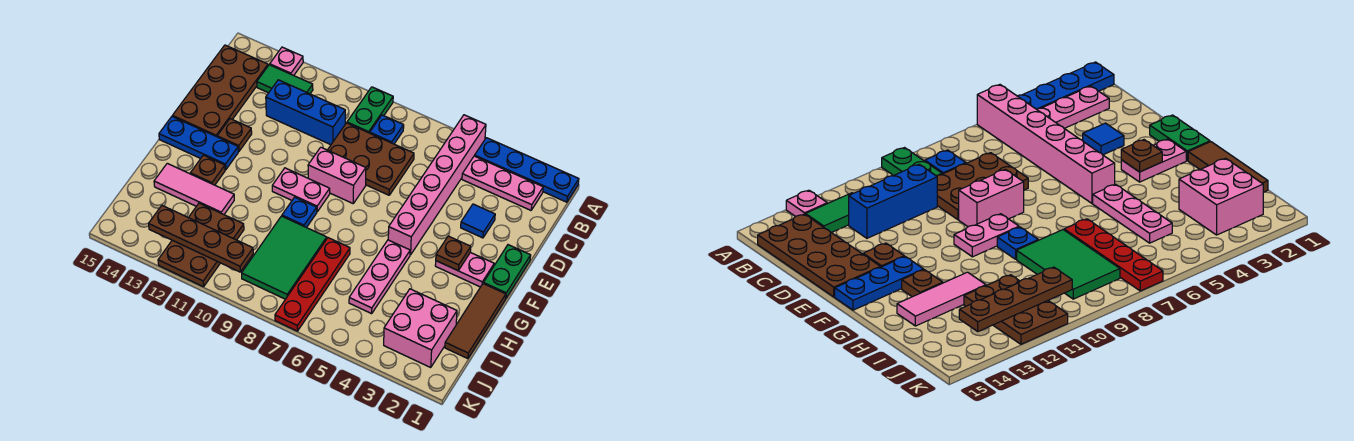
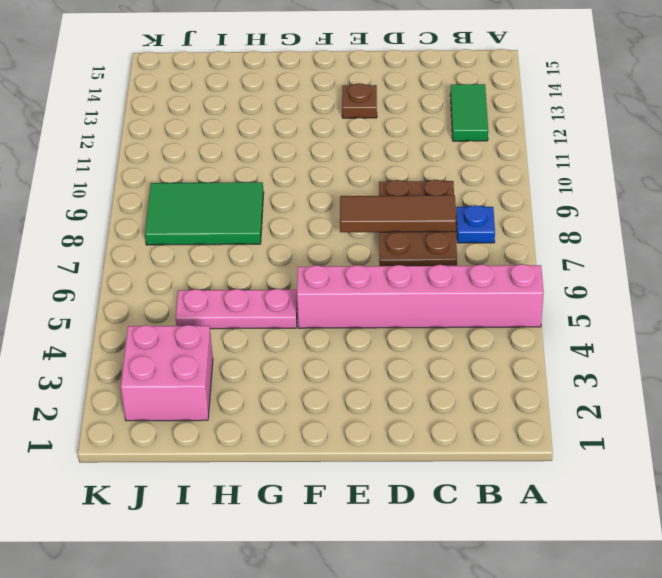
brown 1x3 tile [340,195,456,232] -> brown 1x3 tile moved to [445,284,506,359]
none -> blue 1x4 plate [475,138,579,202]
none -> green 1x2 plate [347,87,393,133]
none -> pink 1x1 plate [270,47,303,76]

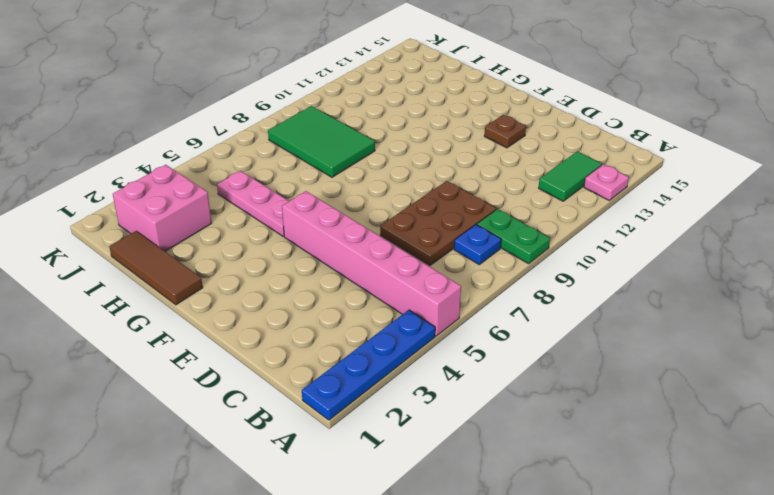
none -> pink 1x3 plate [462,156,543,210]
none -> brown 2x4 plate [173,45,268,137]
none -> blue 1x3 brick [266,80,345,145]

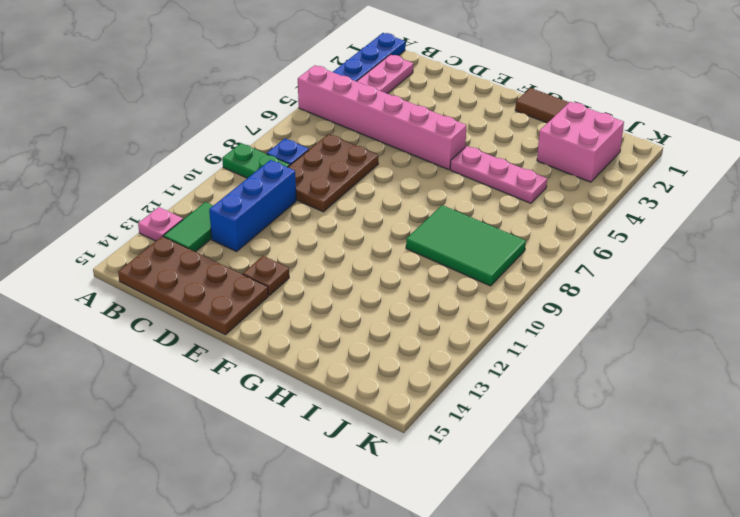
none -> blue 1x1 tile [461,204,495,238]
none -> green 1x2 plate [483,245,531,299]
none -> pink 1x2 brick [308,147,366,203]

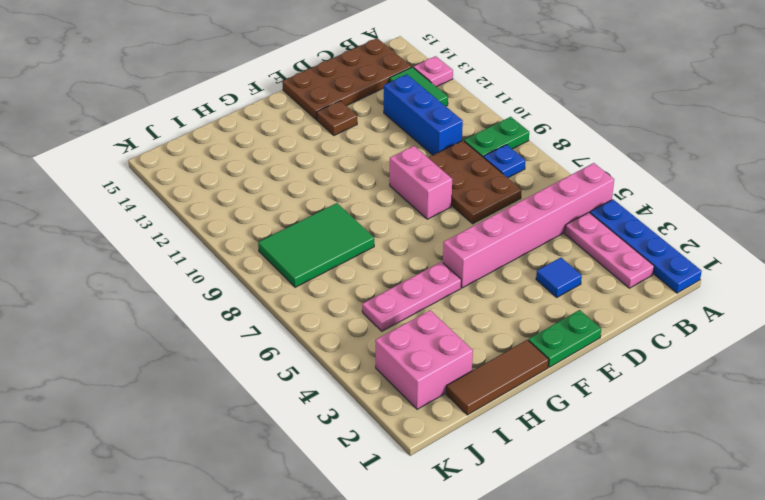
none -> pink 1x2 plate [435,252,494,287]
none -> pink 1x2 plate [272,168,330,212]
none -> blue 1x3 plate [159,116,238,170]

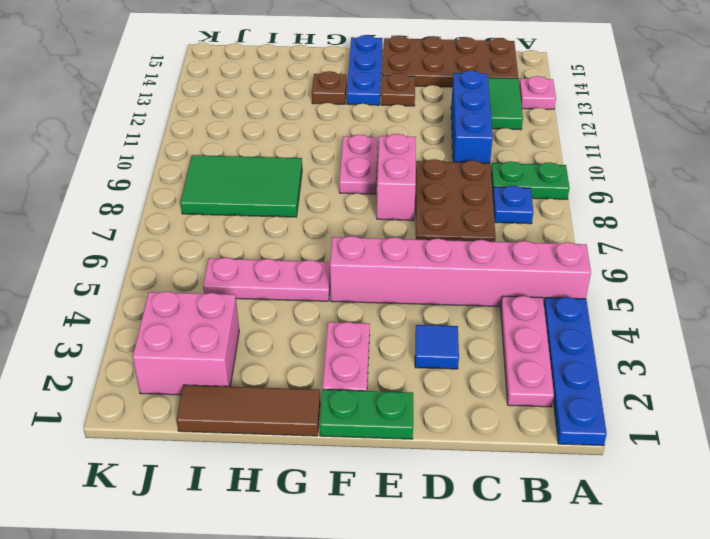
none -> blue 1x1 plate [282,197,317,228]
none -> red 1x4 plate [275,238,350,331]
none -> pink 1x3 tile [154,163,234,214]

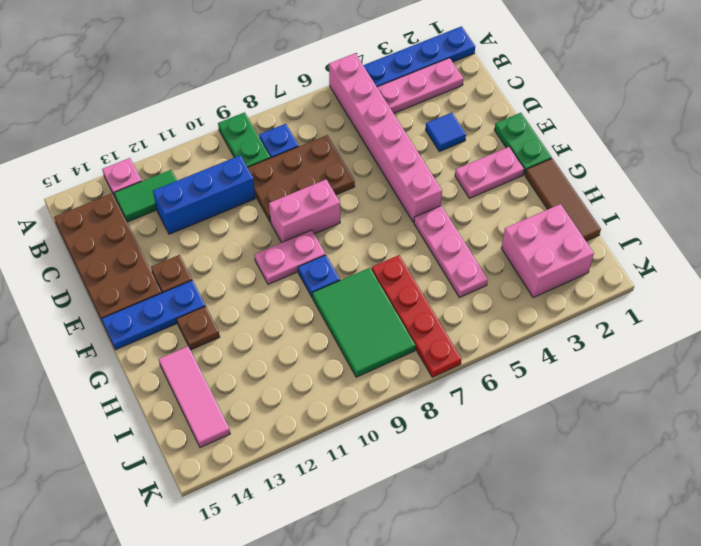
pink 1x3 tile [159,346,230,448] -> pink 1x3 tile turned to [154,163,234,214]
none -> brown 2x3 plate [158,203,244,287]
none -> brown 1x1 plate [436,236,471,271]
none -> brown 1x4 plate [149,206,253,272]

